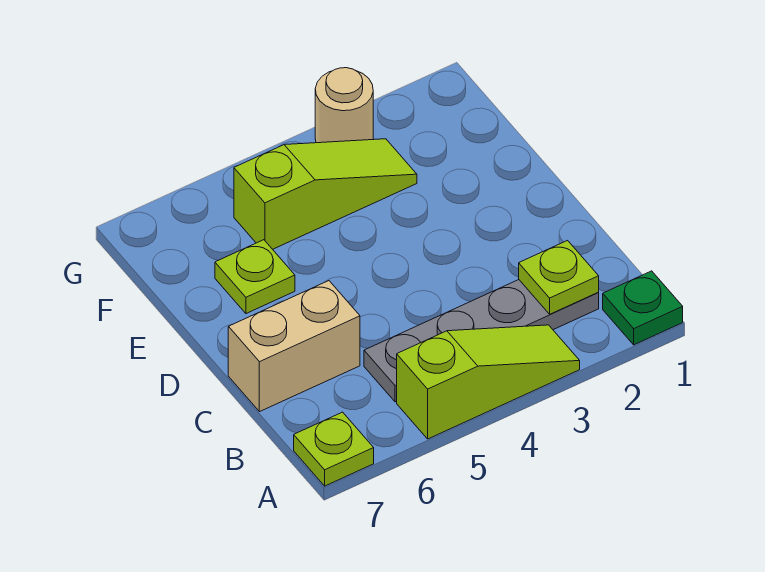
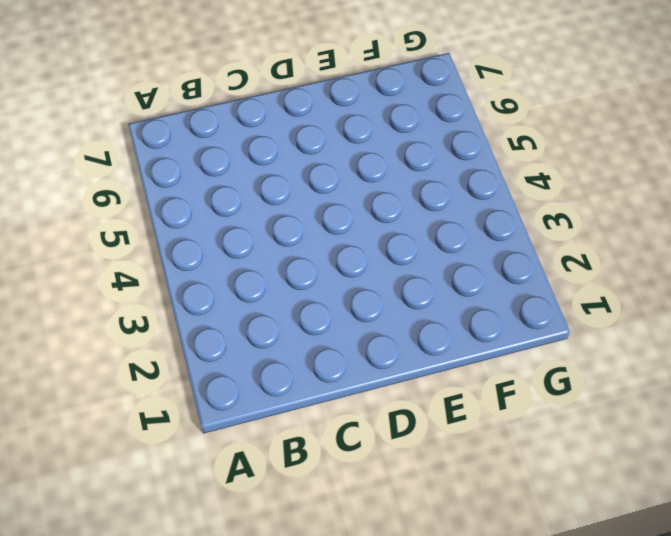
none -> green 1x1 plate [603,271,683,345]
none -> lime 1x3 slope [397,325,580,439]

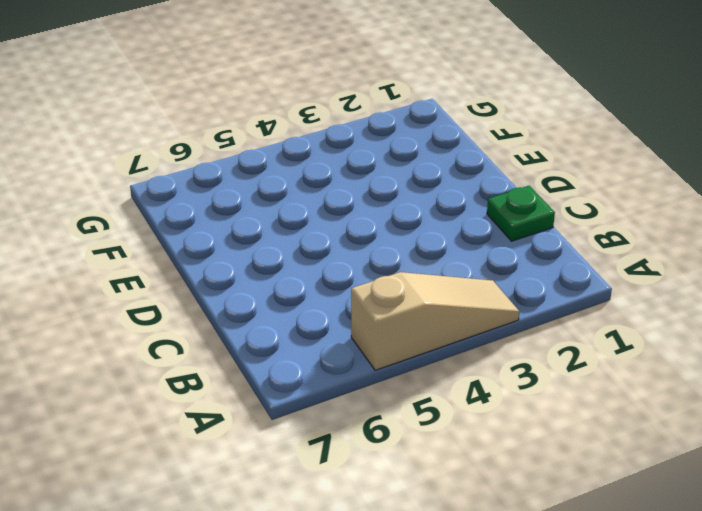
tan 1x3 slope [351,272,519,370] -> lime 1x3 slope [397,325,580,439]
green 1x1 plate [487,186,555,241] -> green 1x1 plate moved to [603,271,683,345]
none -> lime 1x1 plate [294,412,374,486]
none -> grey 1x4 plate [364,280,599,402]

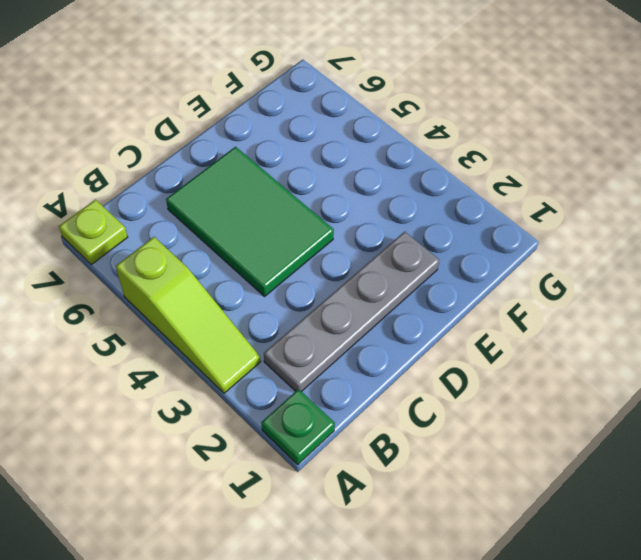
grey 1x4 plate [264,232,439,392] -> grey 1x4 plate turned to [364,280,599,402]
green 2x3 tile [166,147,334,296] -> tan 1x2 brick [228,281,360,412]
none -> lime 1x1 plate [215,240,295,314]
none -> lime 1x3 slope [234,139,417,249]

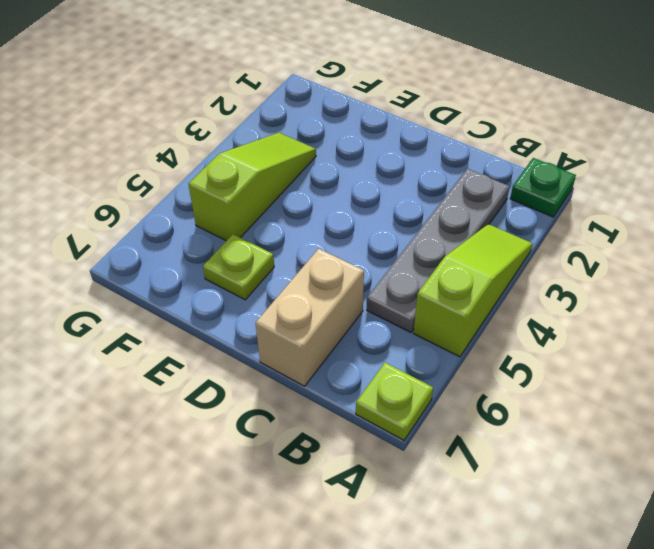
none -> tan 1x1 round brick [315,68,373,143]
none -> lime 1x1 plate [519,241,599,314]

